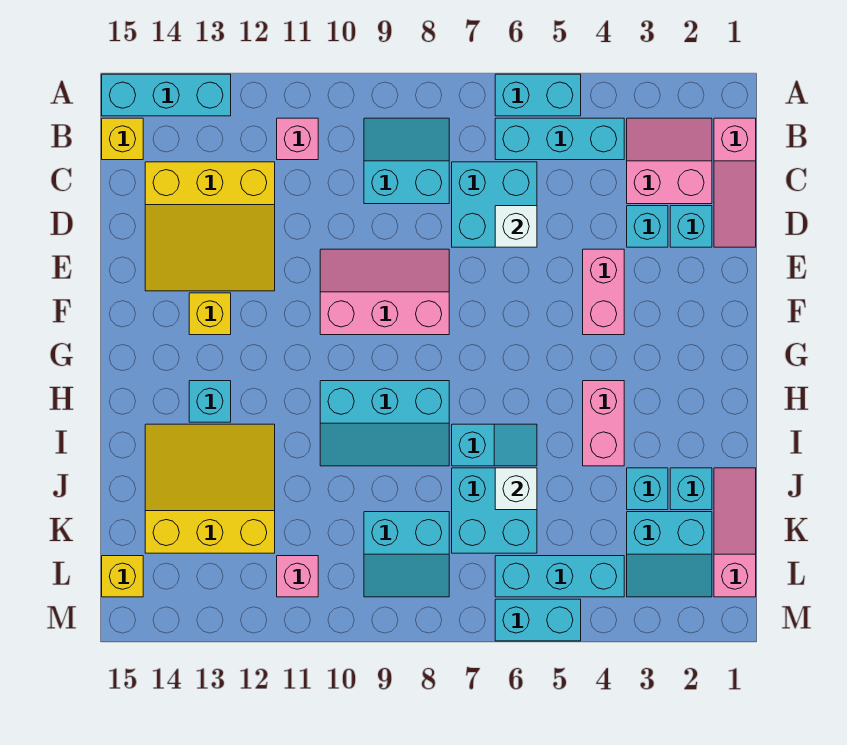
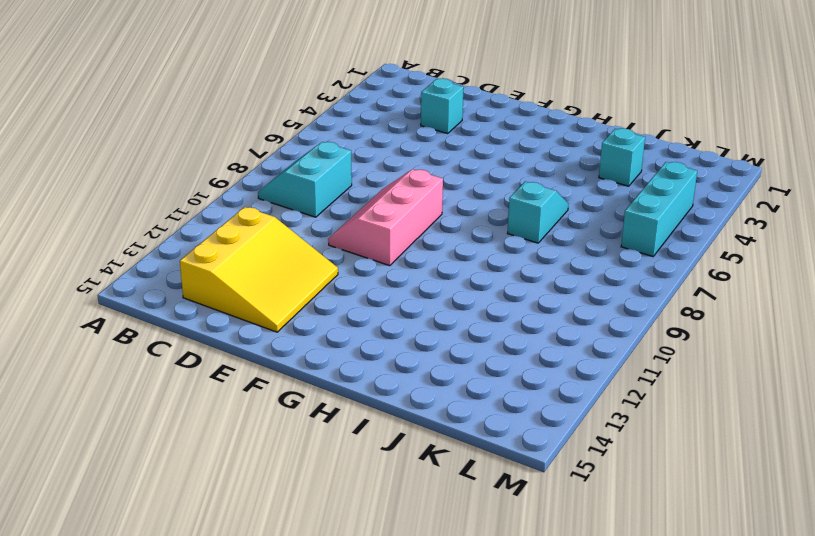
none -> cyan 1x2 brick [495,74,581,116]
none -> cyan 1x3 brick [102,74,231,116]
none -> pink 1x3 slope [714,118,756,247]
none -> pink 2x2 slope [627,118,712,204]

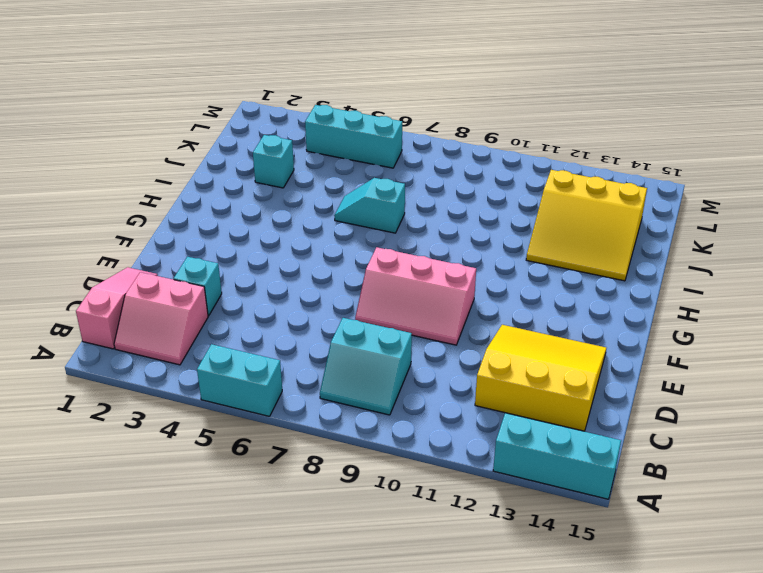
none -> cyan 1x3 brick [495,118,624,160]
none -> pink 1x1 brick [277,118,318,160]
none -> yellow 1x1 brick [102,118,143,160]
none -> cyan 2x2 brick [452,162,537,247]

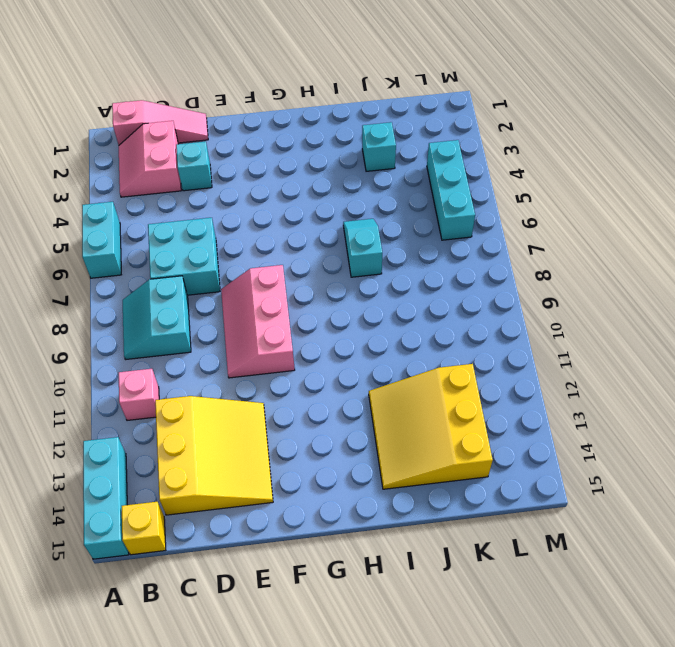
none -> cyan 1x3 brick [495,118,624,160]
none -> cyan 1x1 brick [670,206,712,247]
none -> pink 1x2 brick [583,249,624,335]
none -> yellow 1x1 brick [189,293,231,335]

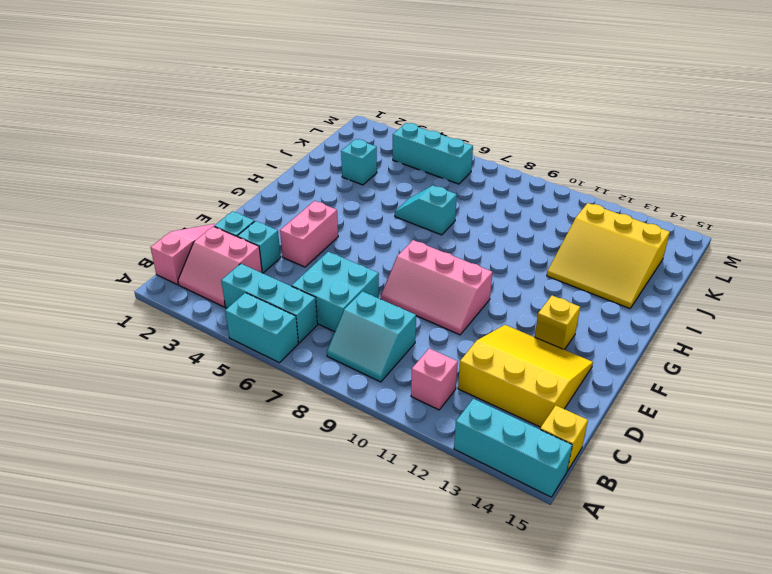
none -> pink 1x2 brick [583,381,624,466]
none -> cyan 2x3 slope [320,381,449,466]
none -> cyan 1x1 brick [189,381,231,422]
none -> pink 1x3 slope [714,468,756,597]

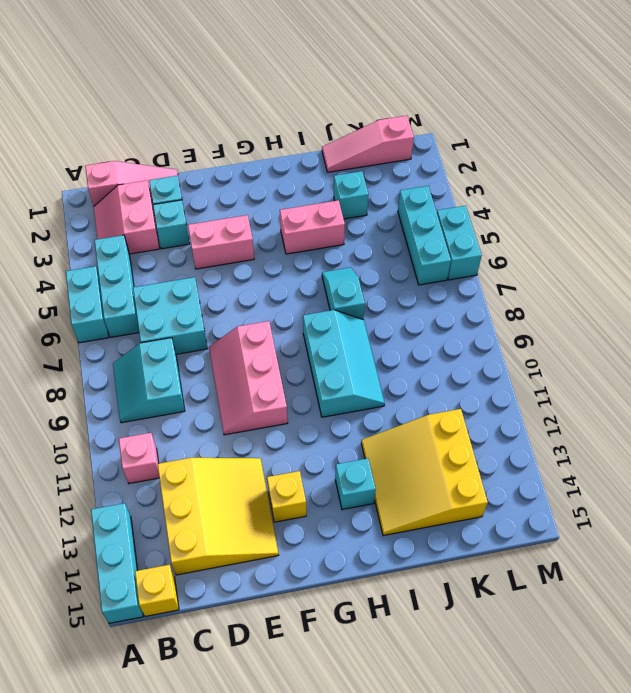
none -> cyan 1x1 brick [670,468,712,510]
none -> cyan 2x2 brick [452,468,537,553]
none -> cyan 2x2 slope [627,512,712,597]
none -> cyan 2x2 slope [364,512,449,597]

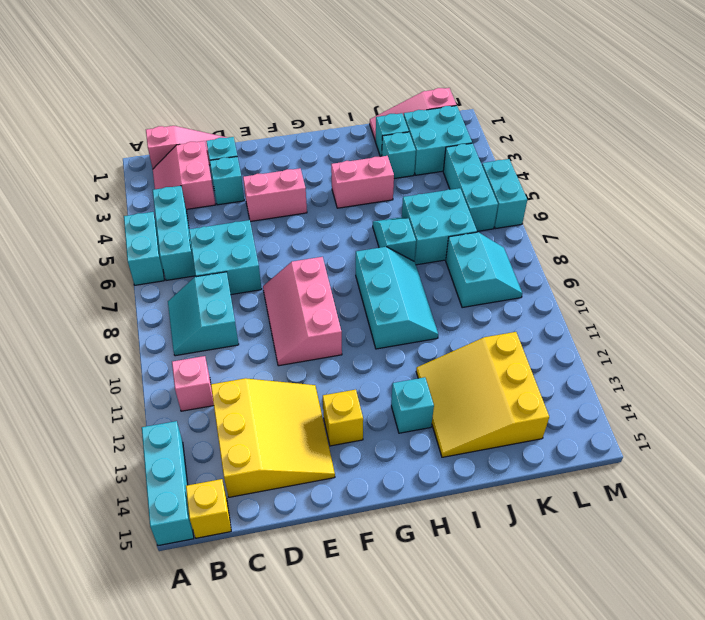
cyan 2x2 brick [404,106,472,175] -> cyan 2x2 slope [627,512,712,597]
none -> pink 1x1 brick [277,556,318,597]
none -> yellow 1x1 brick [102,556,143,597]
none -> white 1x1 brick [495,206,537,247]
none -> white 1x1 brick [495,468,537,510]

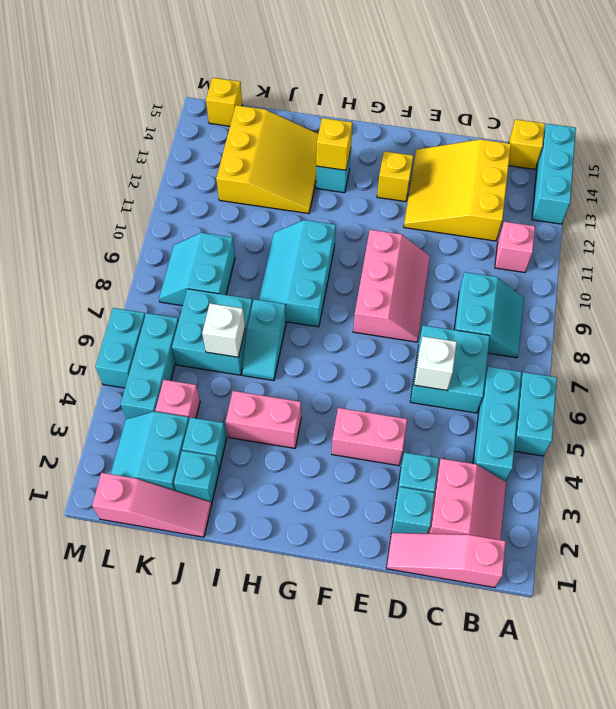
yellow 1x1 brick [316,118,352,170] -> none
pink 1x1 brick [155,380,200,419] -> pink 1x1 brick moved to [277,556,318,597]

